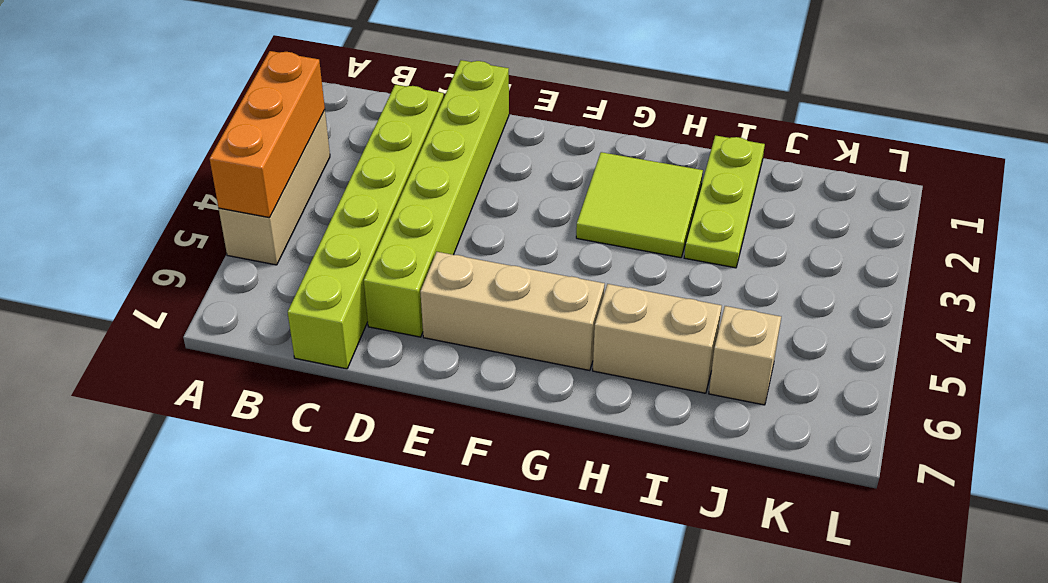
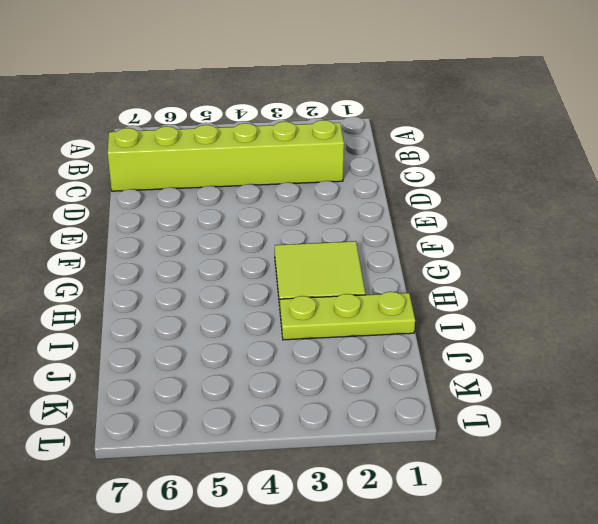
none -> tan 1x3 brick [219,110,330,265]
none -> lime 1x6 brick [364,60,509,337]

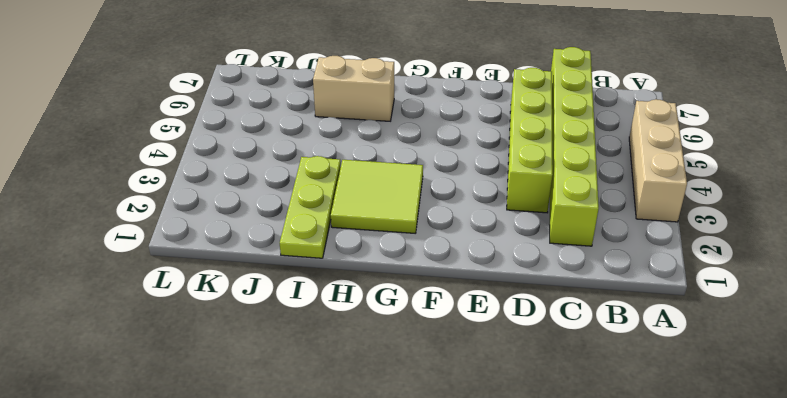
lime 1x4 brick [507,68,553,213] -> lime 1x6 brick [364,60,509,337]
none -> tan 1x3 brick [420,252,605,371]
none -> tan 1x1 brick [709,306,781,405]

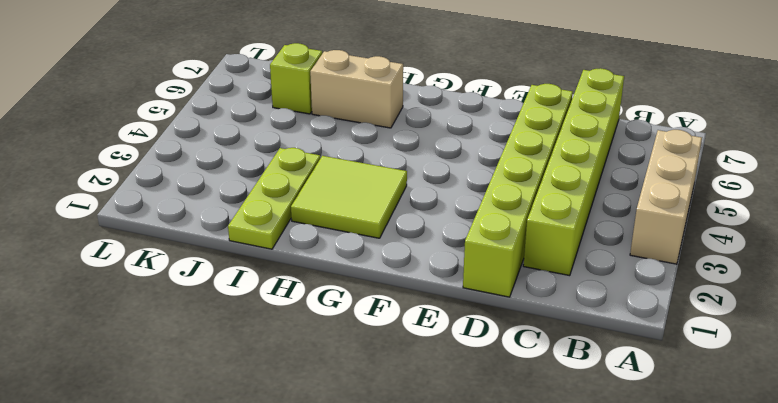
lime 1x1 brick [270,43,322,114] -> tan 1x1 brick [709,306,781,405]
none -> tan 1x3 brick [420,252,605,371]
none -> orange 1x3 brick [210,51,325,218]

